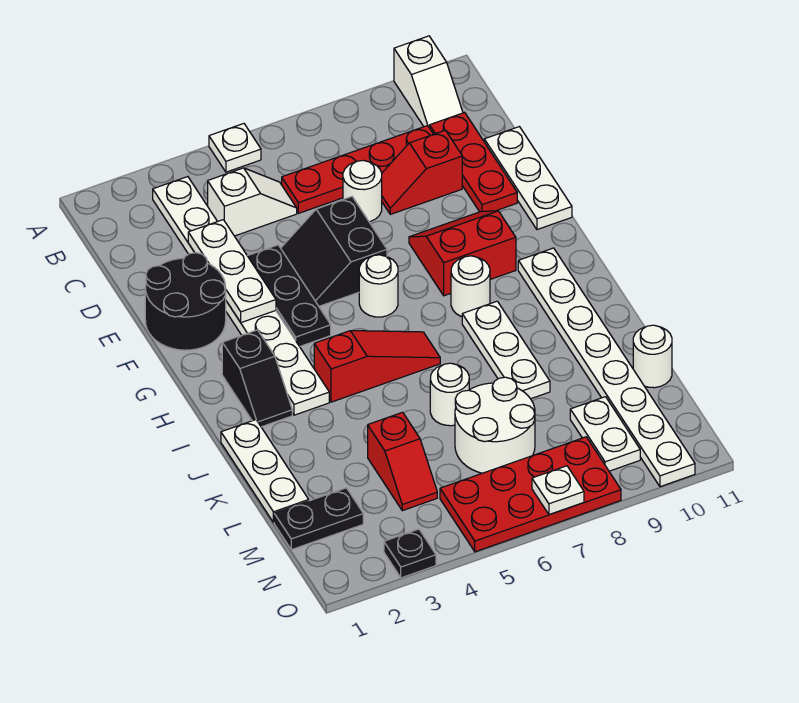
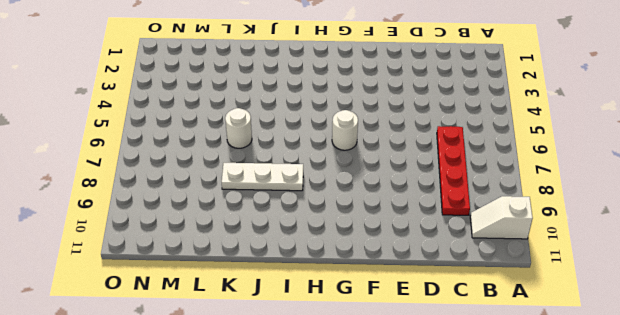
none -> white 1x1 plate [209,124,261,172]
none -> white 1x8 plate [153,177,329,415]
none -> white 1x2 slope [208,168,297,236]
none -> red 1x3 plate [430,112,517,212]

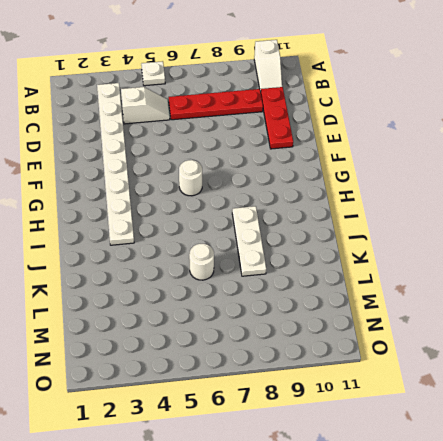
none -> white 1x1 round brick [343,160,382,222]
none -> red 1x2 slope [382,130,462,214]
none -> white 1x3 plate [484,127,572,230]
none -> black 2x2 round brick [145,253,226,350]

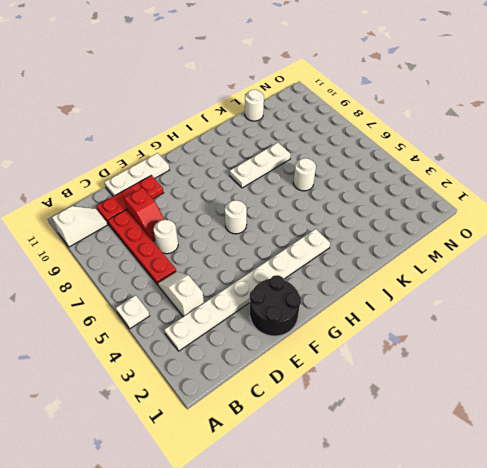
none -> black 1x3 plate [248,245,331,347]
none -> black 2x2 slope [281,197,387,306]
none -> red 2x2 slope [409,211,516,296]
none -> black 1x2 slope [222,330,292,427]

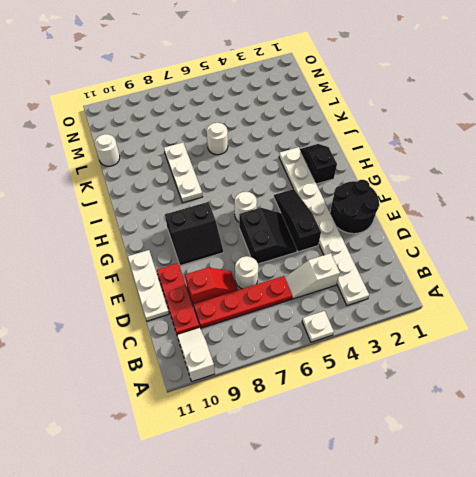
black 1x3 slope [274,189,321,252] -> black 1x3 plate [248,245,331,347]
black 2x2 slope [165,202,223,266] -> red 2x2 slope [409,211,516,296]
none -> white 1x1 round brick [451,256,490,317]
none -> white 1x8 plate [518,248,695,487]
none -> red 1x3 slope [314,331,440,402]
none -> white 1x3 plate [221,420,309,523]

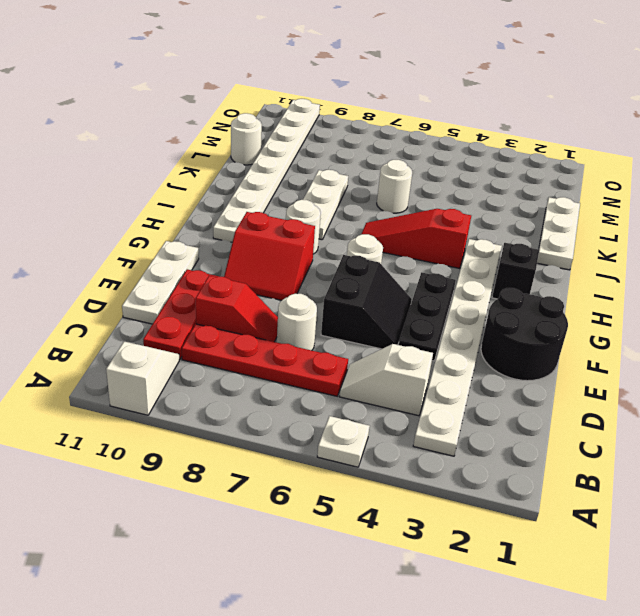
none -> red 1x2 slope [368,412,437,511]
none -> white 2x2 round brick [455,377,535,473]
none -> black 1x2 plate [274,488,363,550]
none -> white 1x2 plate [570,397,640,471]

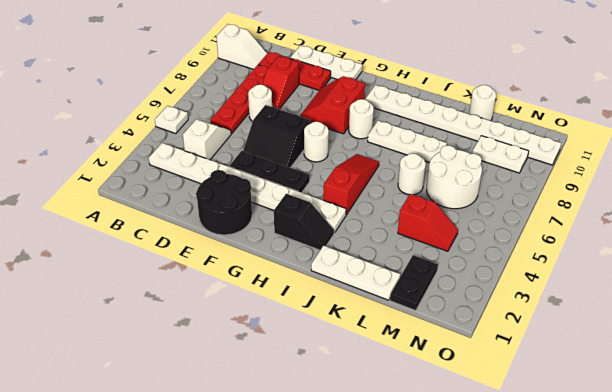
none -> red 2x4 plate [440,437,621,552]
none -> black 1x1 plate [384,529,436,578]
none -> white 1x3 plate [188,220,276,323]
none -> white 1x1 plate [532,466,584,515]

